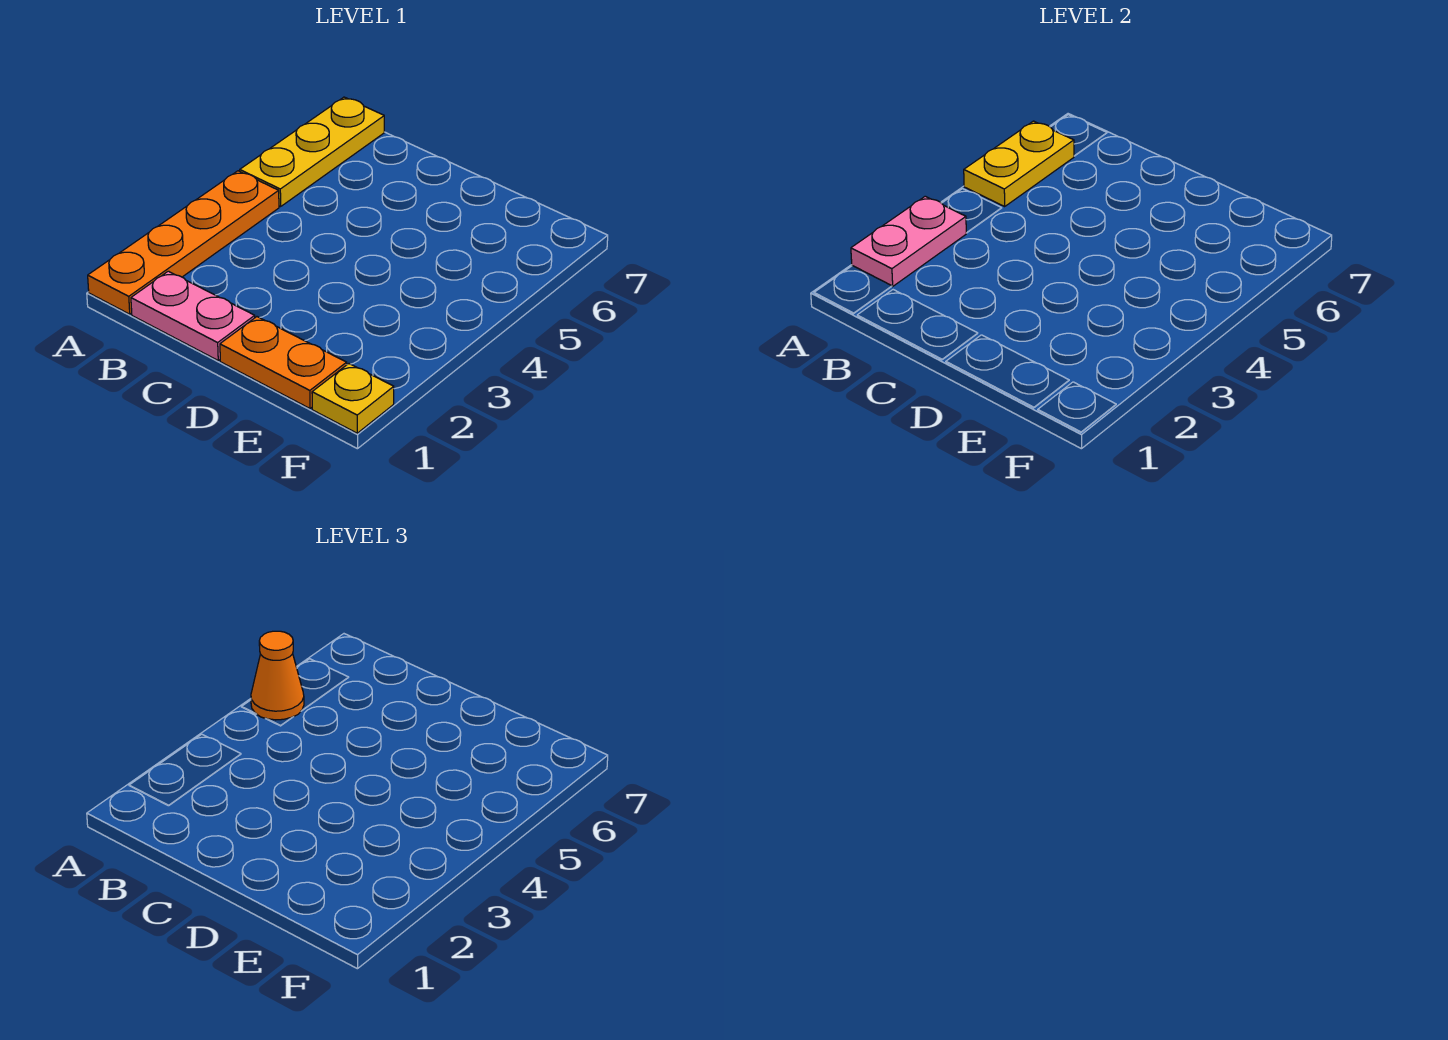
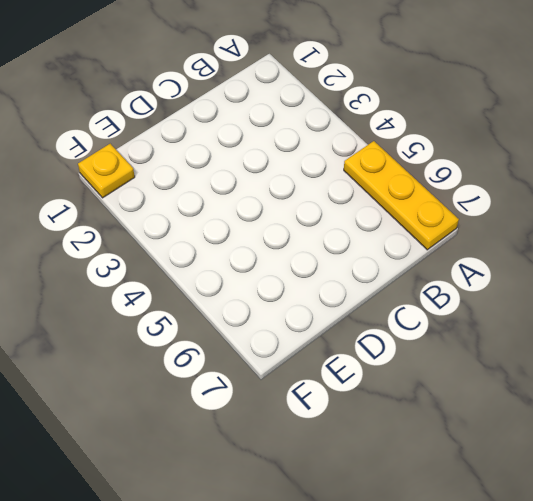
none -> orange 1x4 plate [88,171,279,314]
none -> pink 1x2 plate [131,271,255,360]

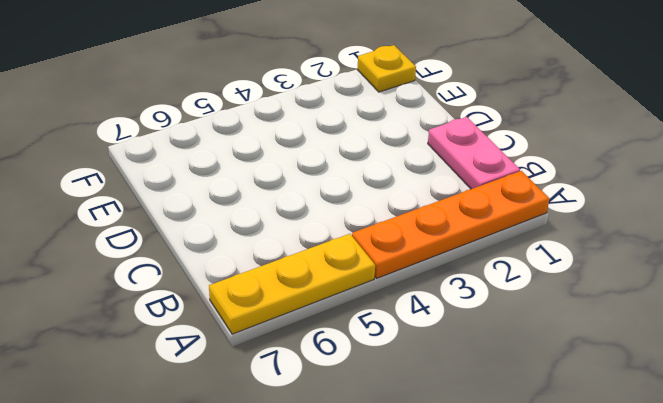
none -> orange 1x2 plate [220,317,347,408]
none -> pink 1x2 plate [851,196,966,286]

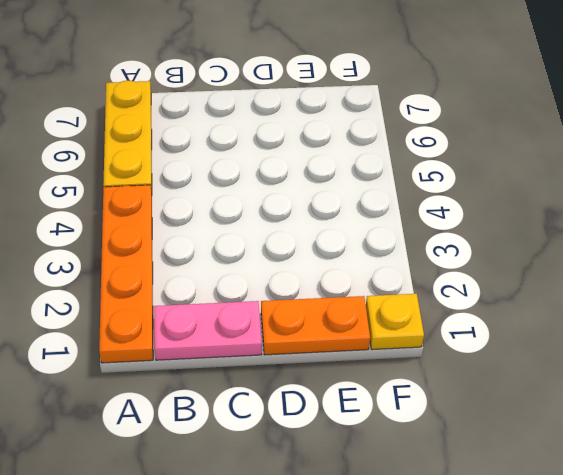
none -> pink 1x2 plate [851,196,966,286]
none -> yellow 1x2 plate [964,121,1074,206]

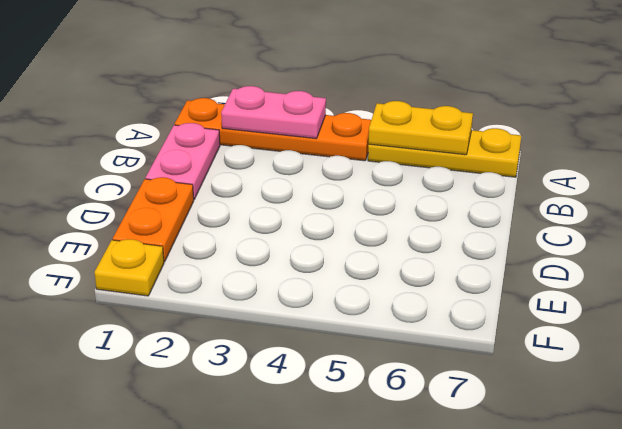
none -> orange 1x1 cone [251,631,304,720]

